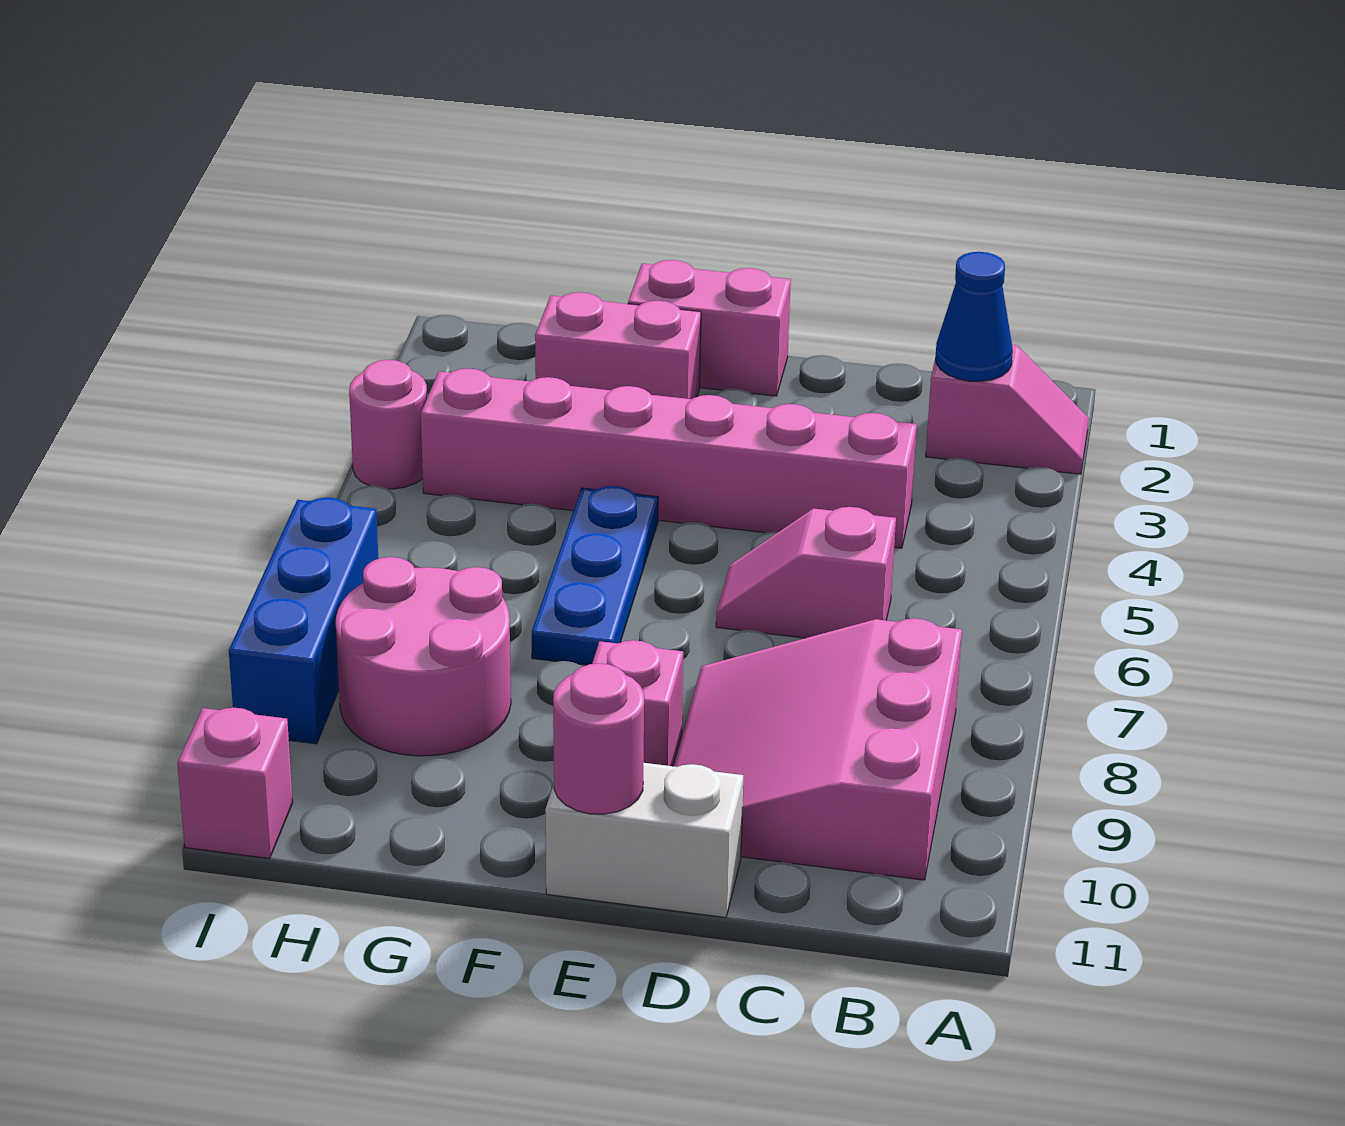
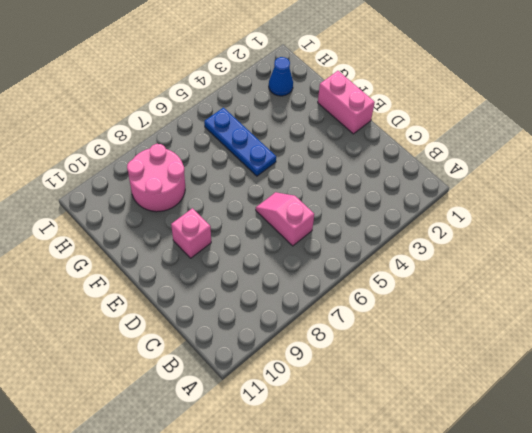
blue 1x3 plate [204,108,276,176] -> blue 1x3 plate turned to [532,486,658,665]
blue 1x1 cone [269,57,293,96] -> blue 1x1 cone moved to [936,252,1013,381]
none -> pink 1x2 slope [926,345,1089,474]
none -> pink 3x3 slope [673,618,962,880]
none -> pink 1x6 brick [421,369,917,548]

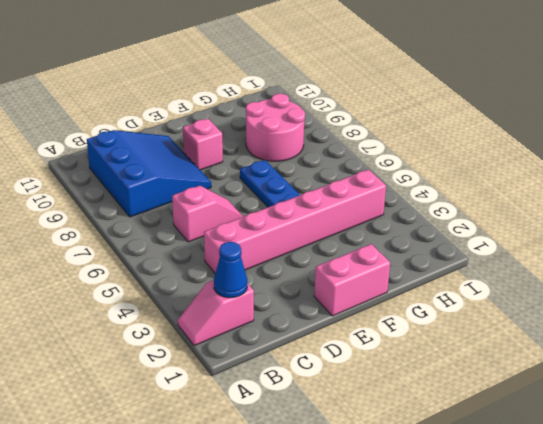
blue 3x3 slope [87,130,211,217] -> pink 3x3 slope [673,618,962,880]
none -> white 1x2 brick [545,763,743,918]
none -> pink 1x2 brick [535,292,701,399]
none -> pink 1x1 round brick [349,360,427,489]

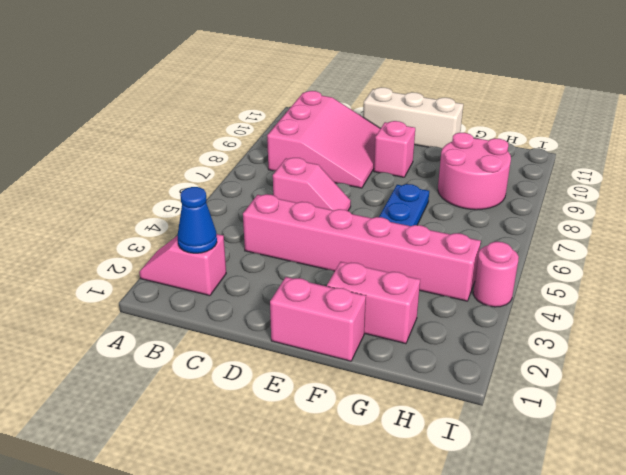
white 1x3 brick [363,87,463,149] -> white 1x2 brick [545,763,743,918]
none -> blue 1x3 brick [229,498,378,744]
none -> pink 1x1 brick [177,708,293,859]
none -> pink 1x1 round brick [553,663,644,814]

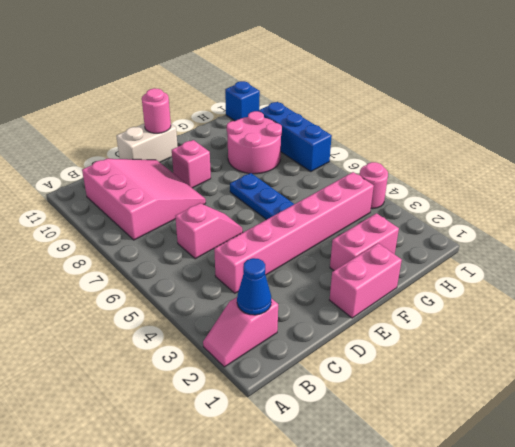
blue 1x1 brick [225,81,260,121] -> pink 1x1 brick [177,708,293,859]

